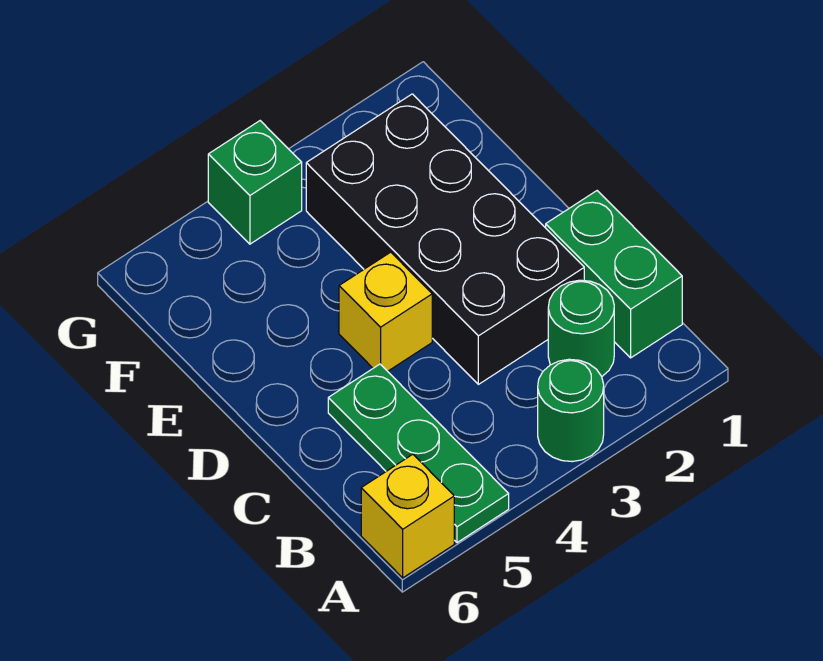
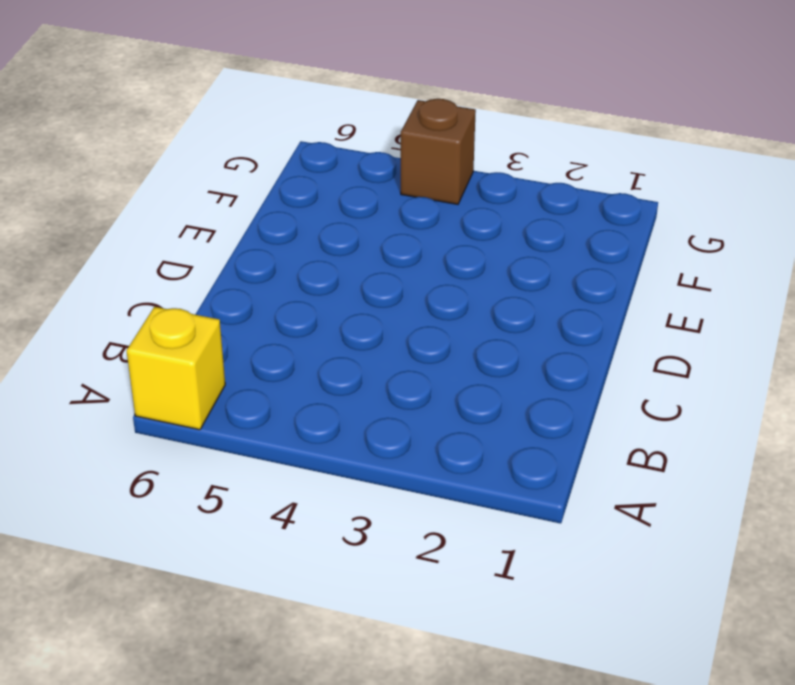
brown 1x1 brick [401,99,476,204] -> green 1x1 brick [208,121,302,244]
none -> green 1x1 round brick [538,359,604,462]
none -> green 1x3 plate [328,364,509,543]

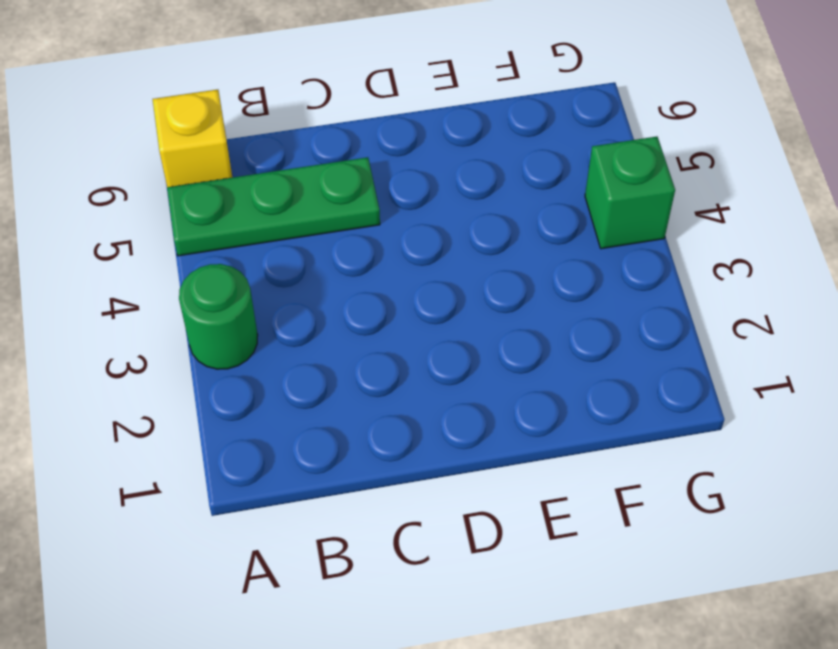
none -> green 1x2 brick [546,191,682,358]
none -> green 1x1 round brick [548,280,614,376]

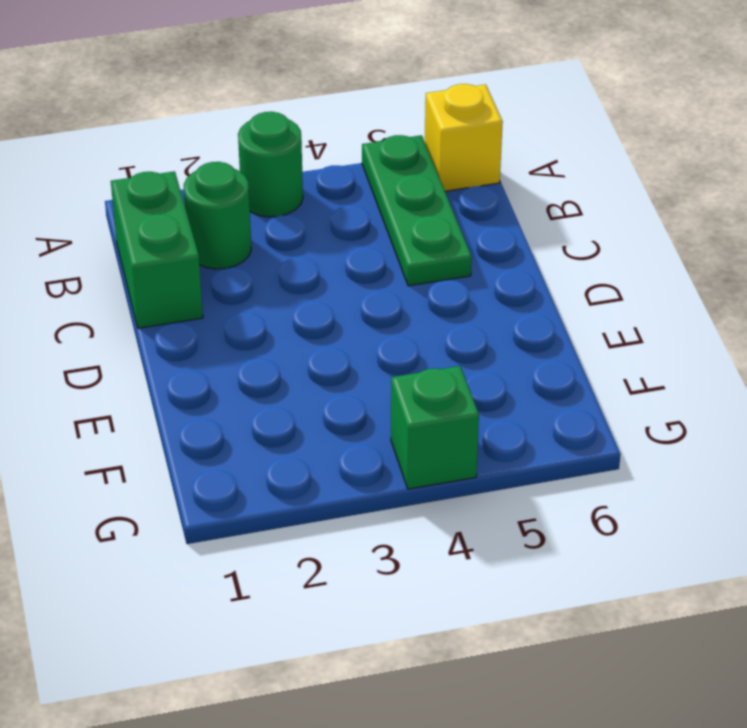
none -> black 2x4 brick [306,94,584,384]
none -> yellow 1x1 brick [339,252,432,371]

